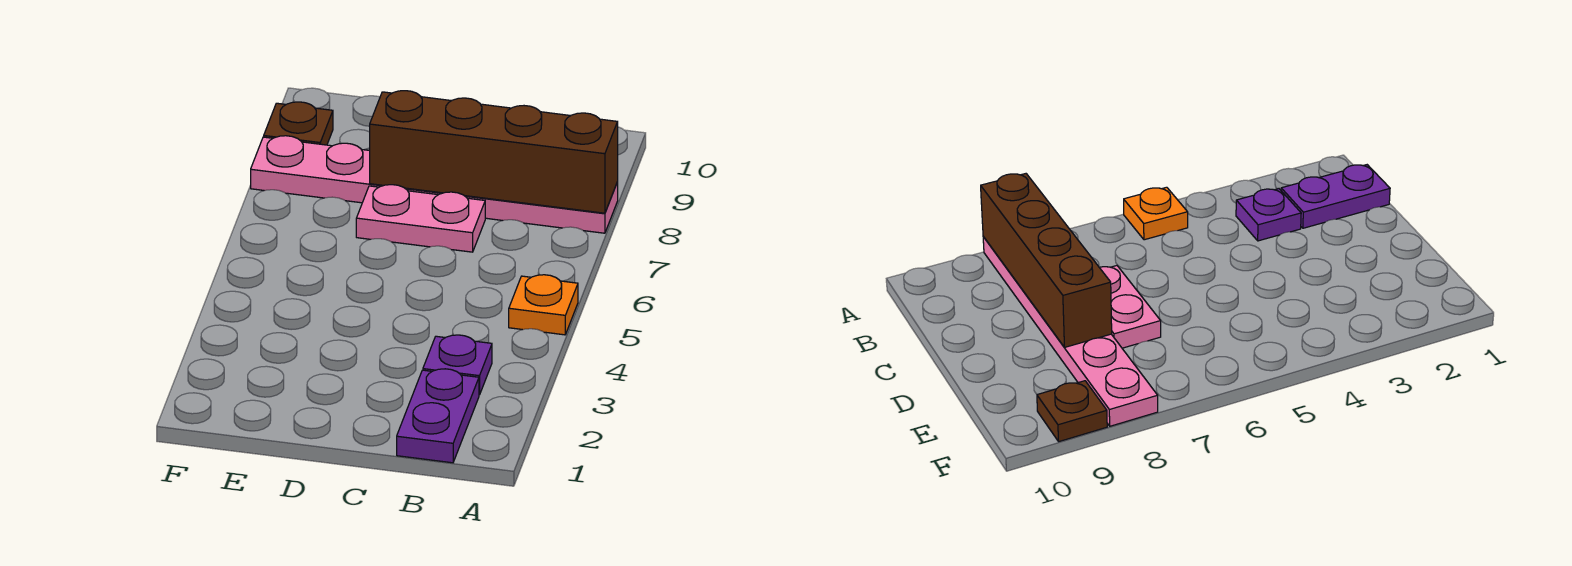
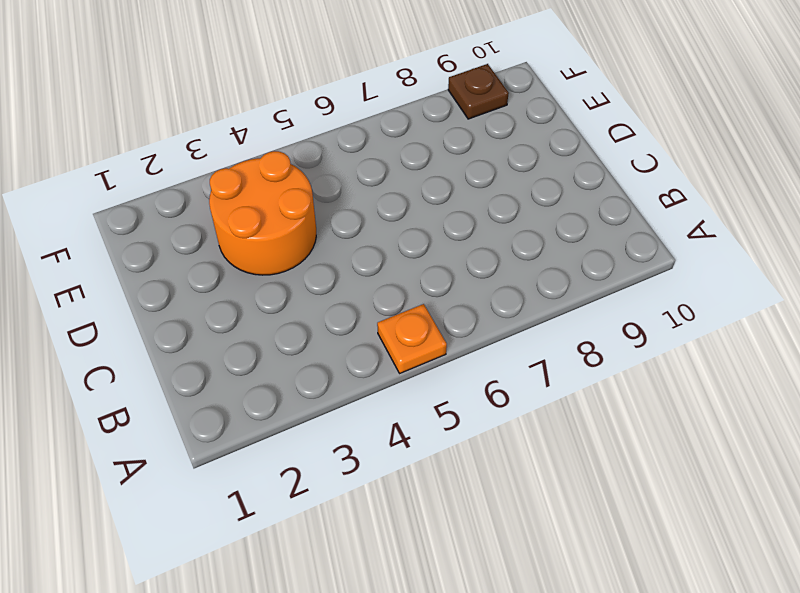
orange 2x2 round brick [209,151,316,275] -> none
none -> pink 1x6 plate [251,136,618,233]
none -> purple 1x2 plate [397,369,479,463]

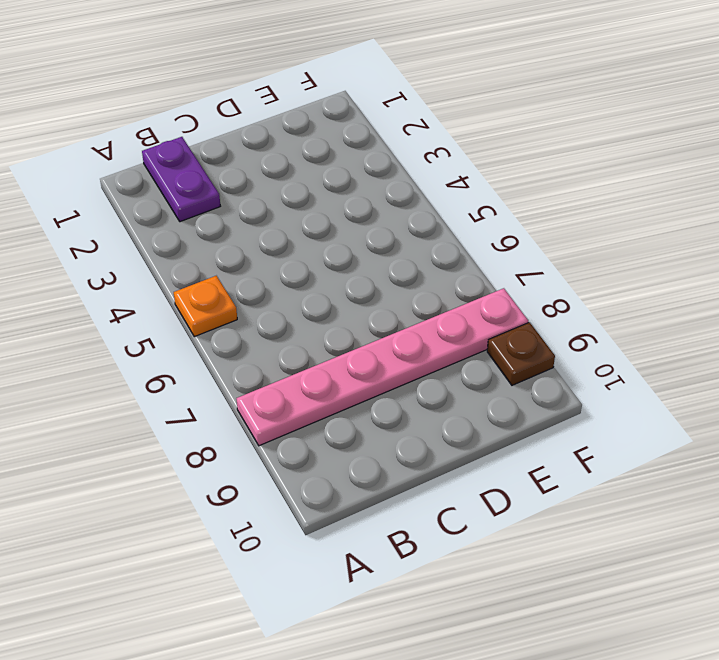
none -> purple 1x1 plate [423,335,492,395]
none -> pink 1x2 plate [356,185,485,252]

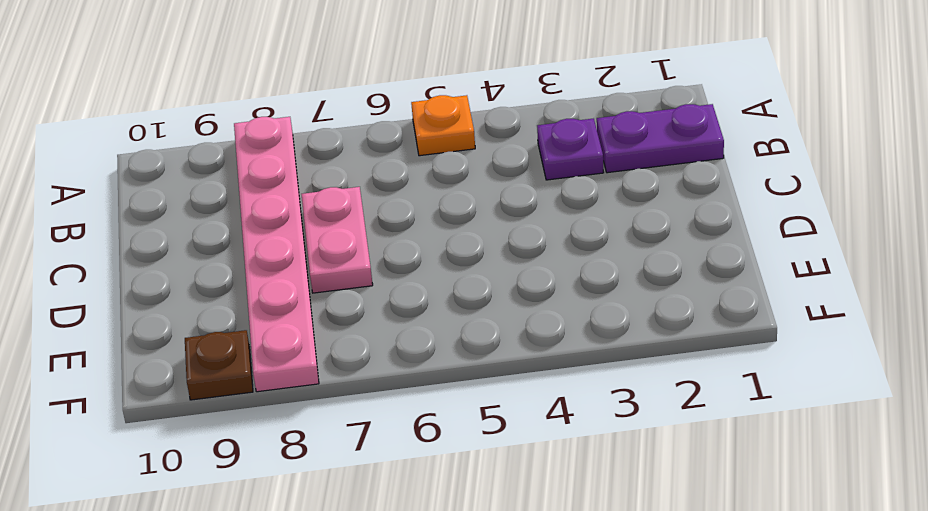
none -> brown 1x4 brick [370,91,618,213]

